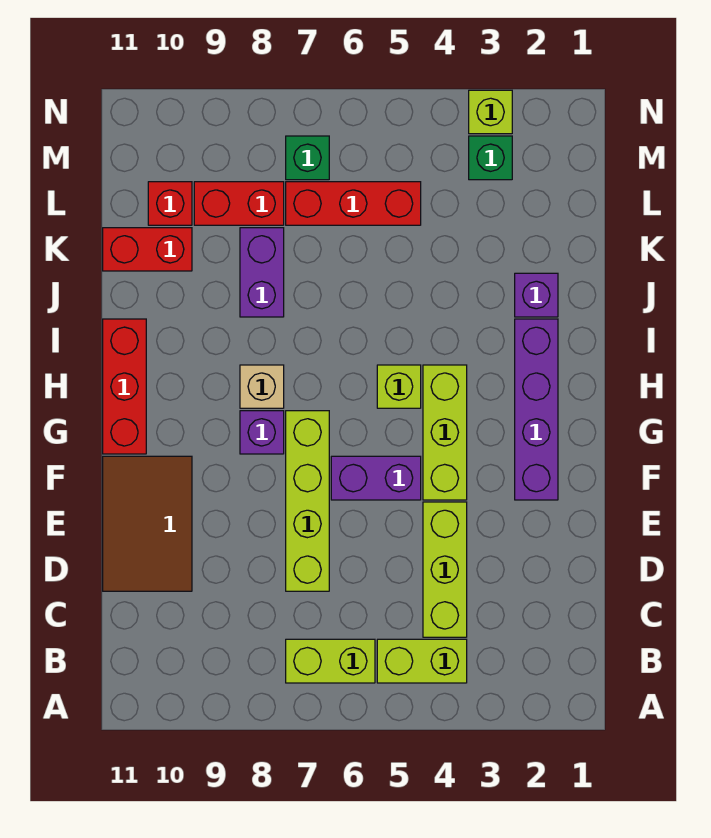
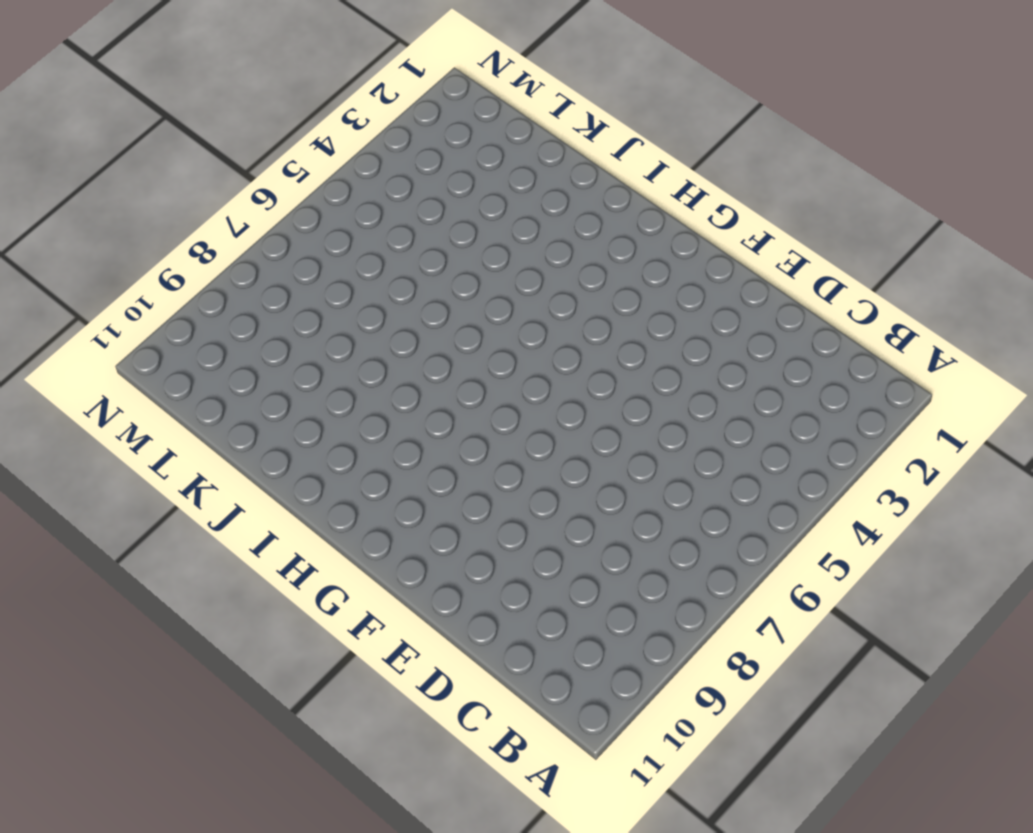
none -> lime 1x2 brick [377,639,467,683]
none -> lime 1x2 brick [286,639,375,683]
none -> lime 1x3 brick [423,502,467,637]

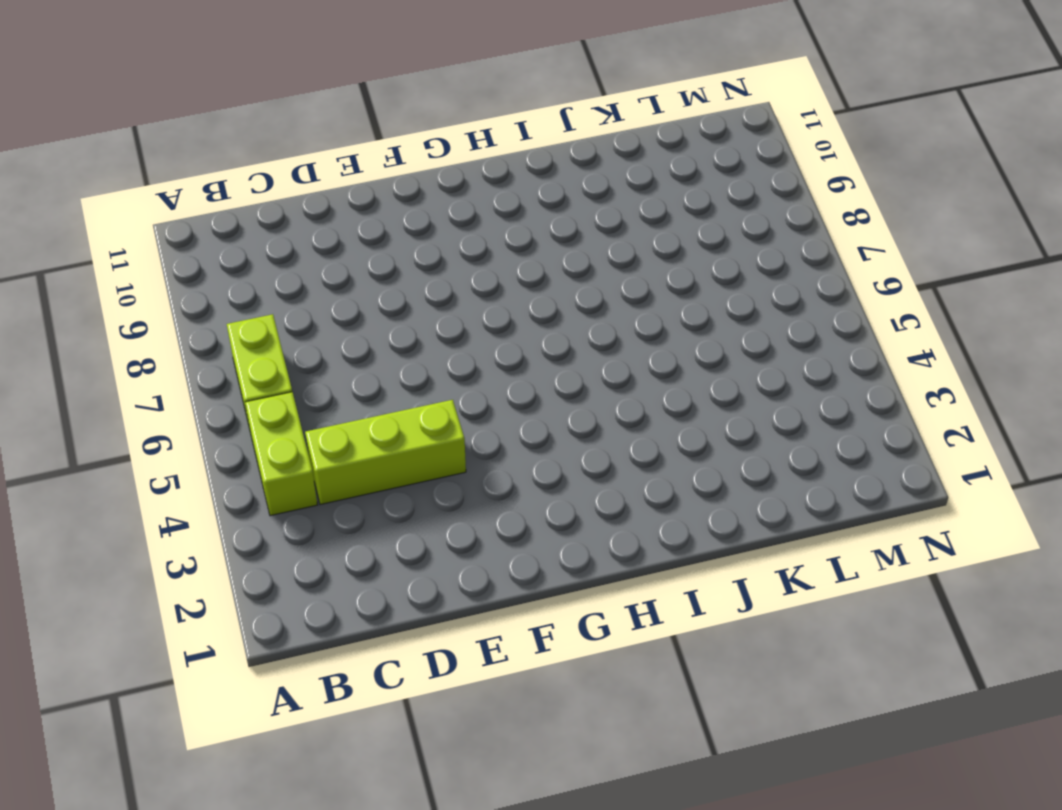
none -> lime 1x4 brick [286,411,329,591]
none -> brown 2x3 tile [103,456,192,591]
none -> purple 1x4 brick [515,319,558,500]

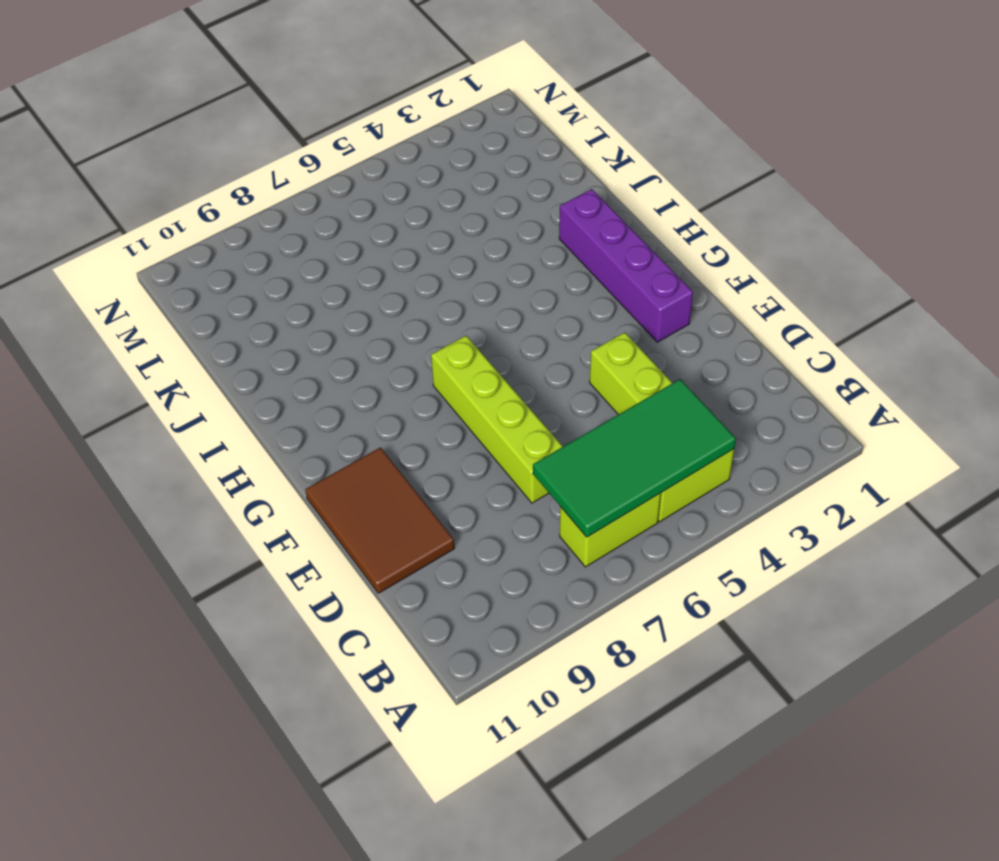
green 2x4 tile [533,379,736,537] -> none
none -> lime 1x3 brick [423,365,467,500]
none -> purple 1x2 brick [331,456,421,500]
none -> purple 1x1 brick [240,411,284,454]

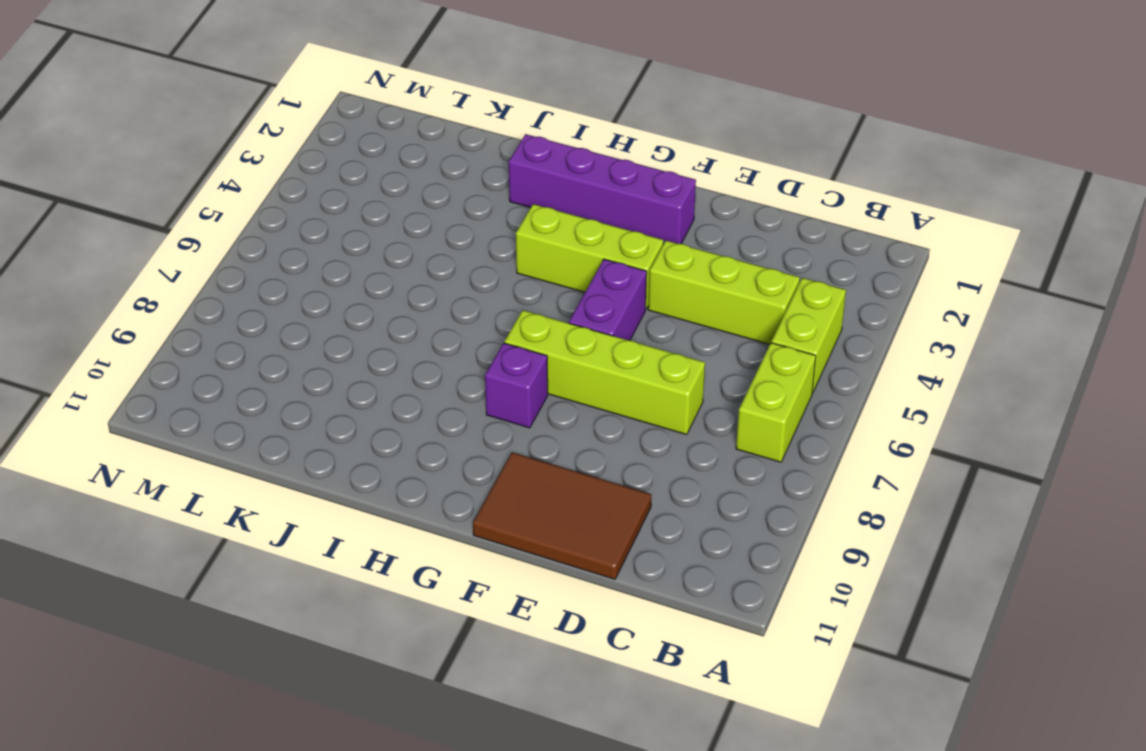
none -> red 1x3 brick [103,319,146,454]
none -> lime 1x1 brick [377,365,421,408]
none -> tan 1x1 brick [240,365,284,408]

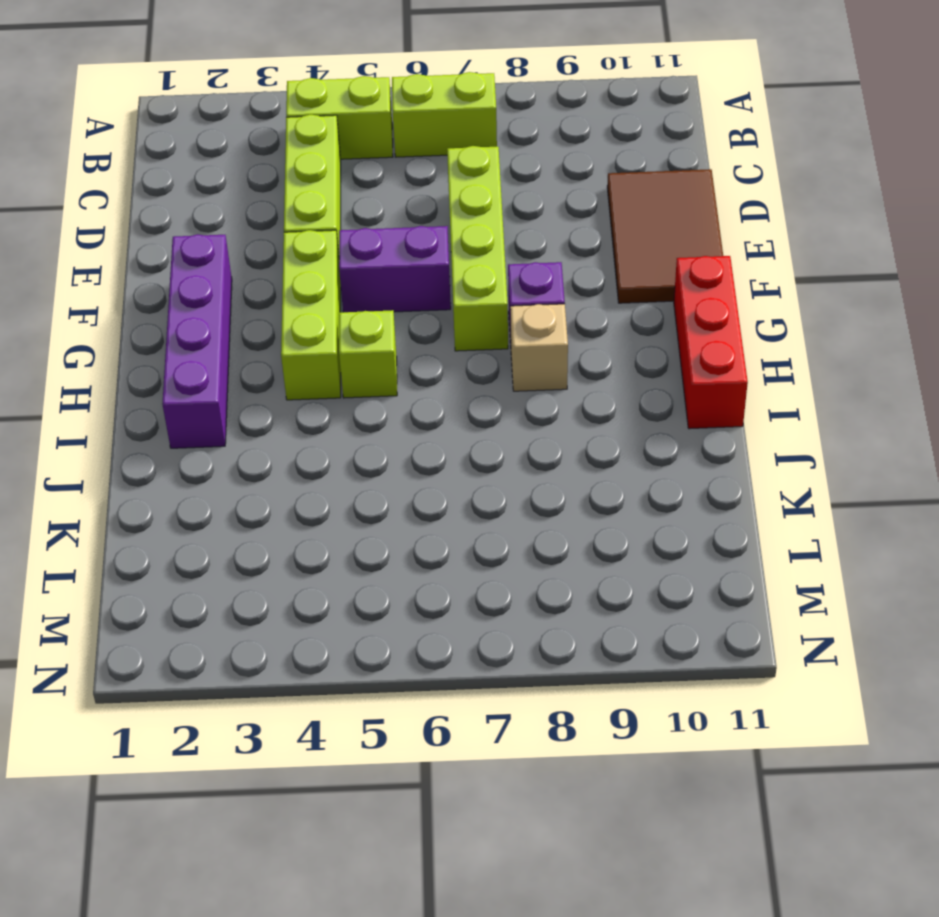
none -> purple 1x1 brick [515,273,558,317]
none -> purple 1x2 brick [240,228,284,317]
none -> red 1x2 brick [103,228,192,271]

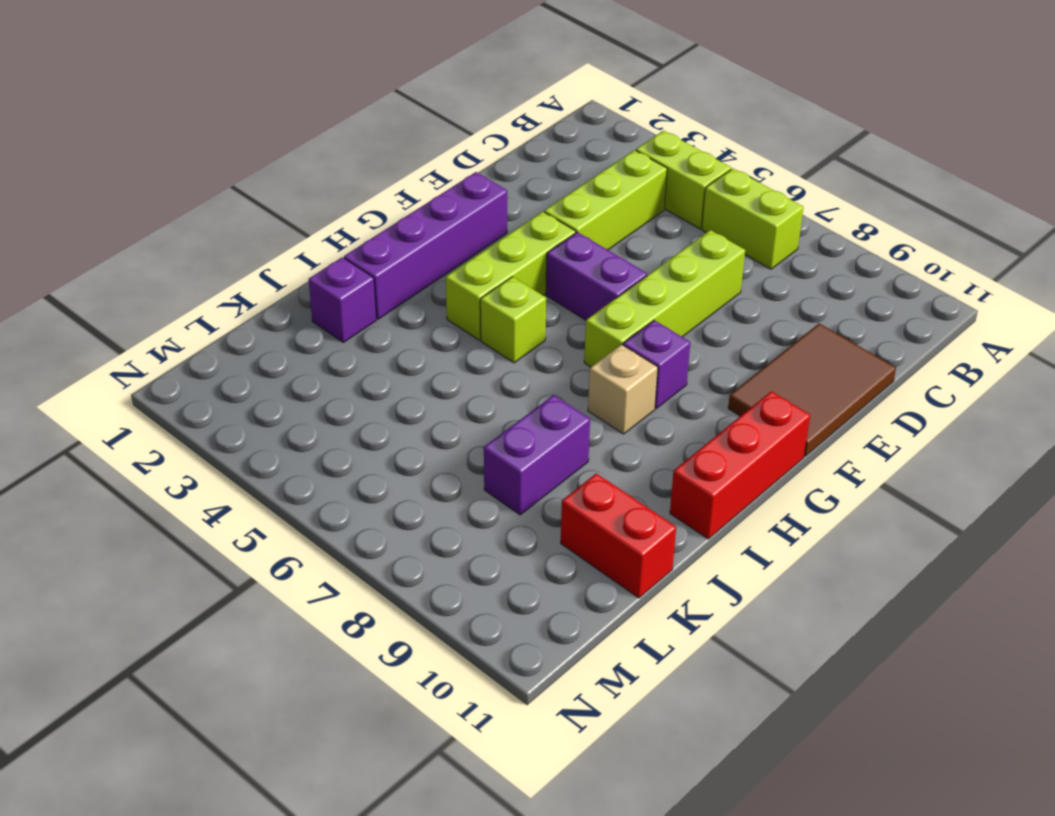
none -> red 1x3 brick [286,182,421,225]
none -> red 1x2 brick [194,182,284,225]
none -> red 1x1 brick [148,182,192,225]

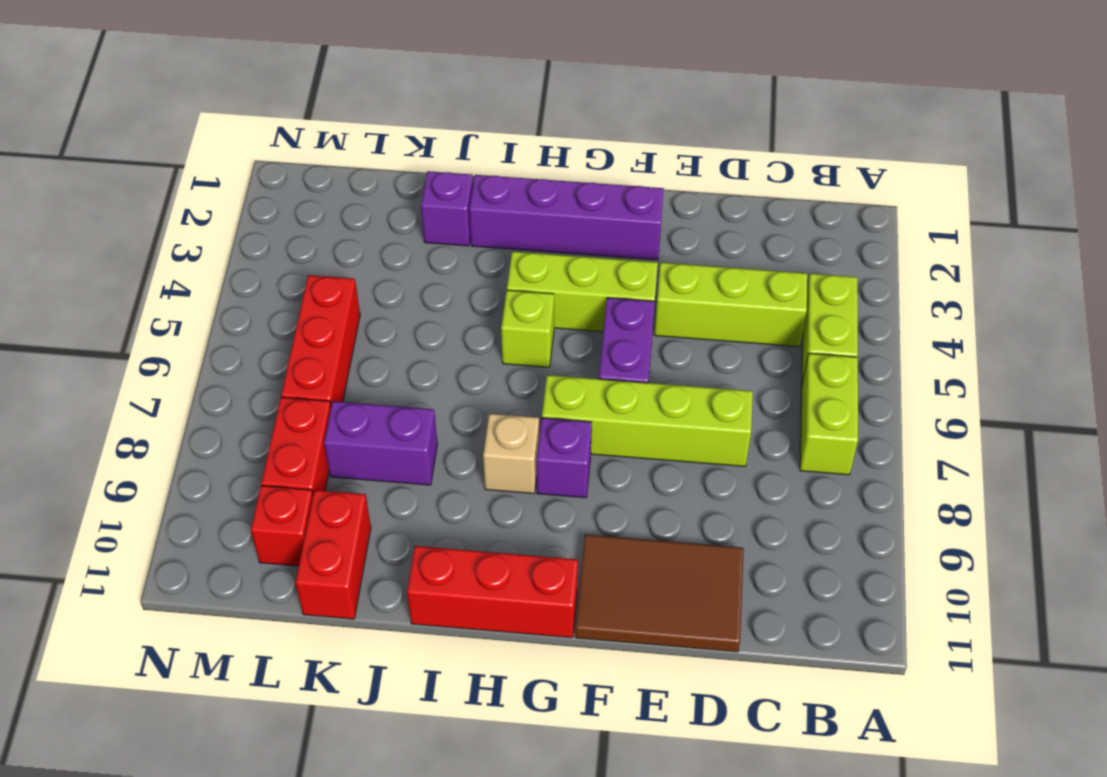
none -> green 1x1 brick [469,136,512,180]
none -> green 1x1 brick [286,136,329,180]
none -> lime 1x1 brick [469,90,512,134]

